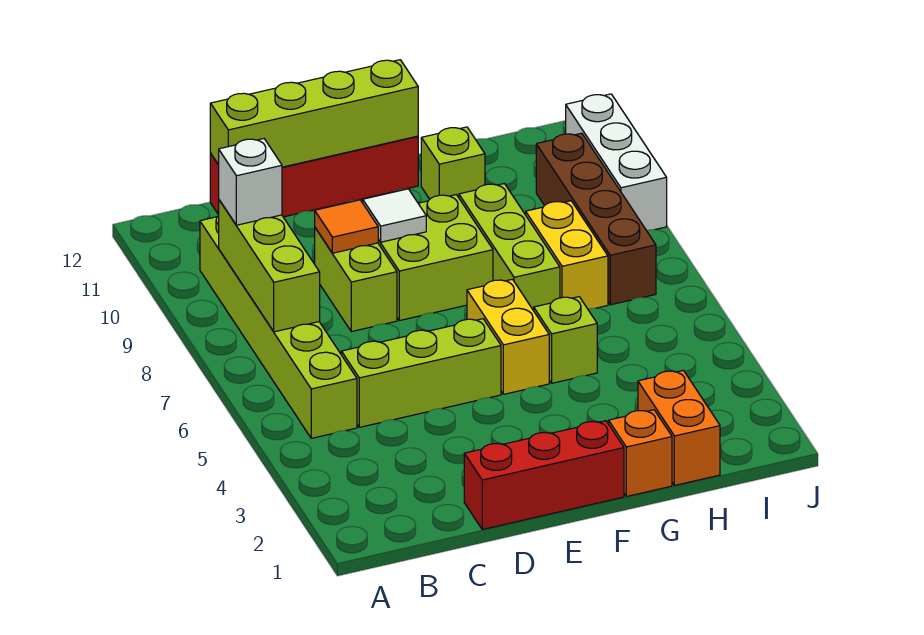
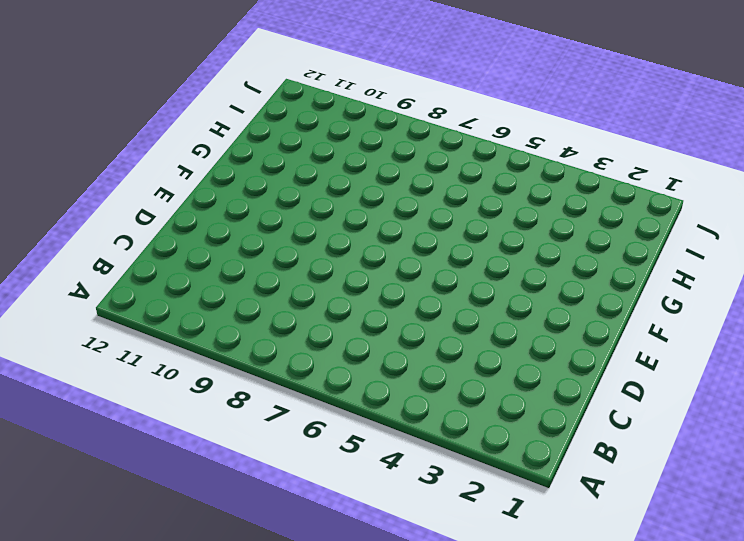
none -> lime 1x6 brick [200,216,357,438]
none -> lime 1x3 brick [341,319,501,427]
none -> red 1x4 brick [210,136,418,217]

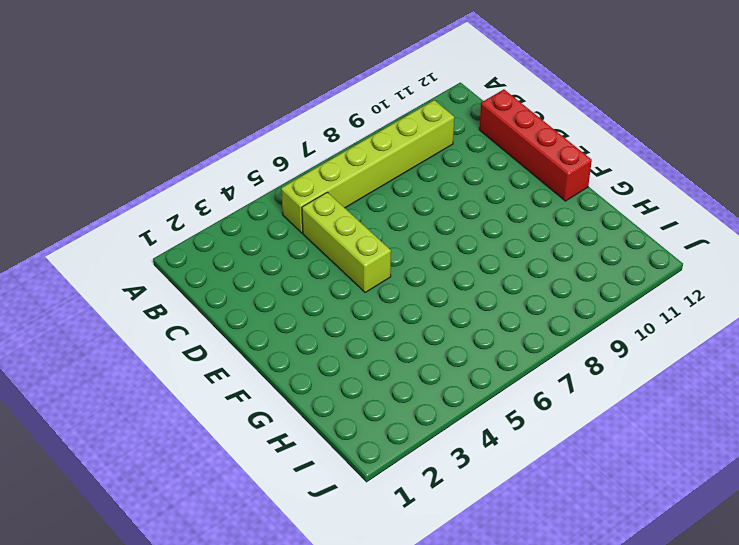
none -> red 1x3 brick [464,421,624,529]
none -> lime 1x2 brick [315,228,397,332]
none -> lime 2x2 brick [378,195,493,321]

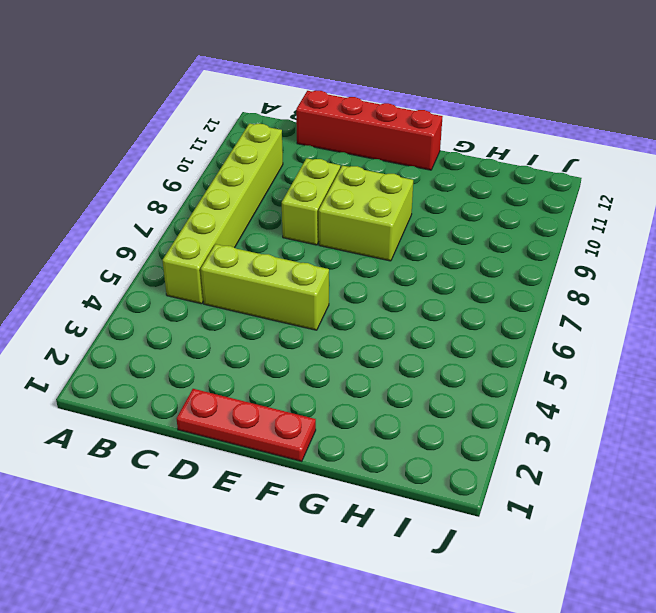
red 1x3 plate [176,389,316,462] -> red 1x3 brick [464,421,624,529]
none -> yellow 1x2 brick [467,279,549,394]
none -> orange 1x1 brick [609,410,672,496]
none -> lime 1x1 brick [534,297,597,383]

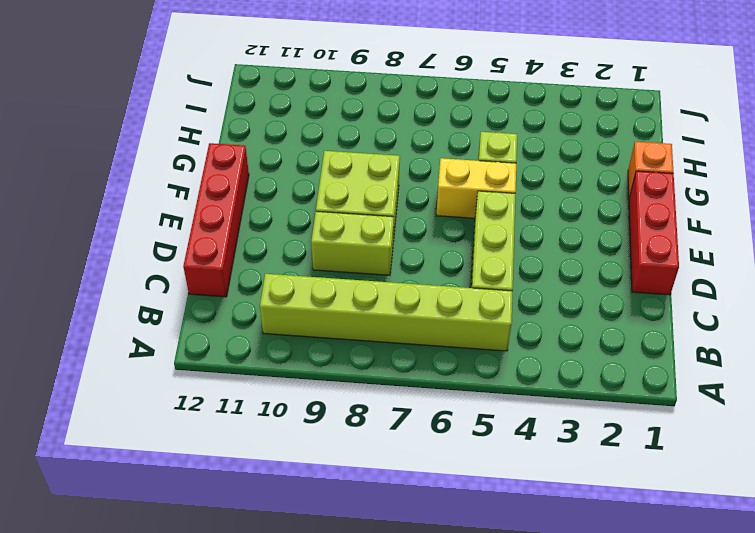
none -> lime 1x3 brick [459,184,560,311]
none -> lime 1x1 brick [421,127,485,199]
none -> orange 1x2 brick [638,370,720,485]

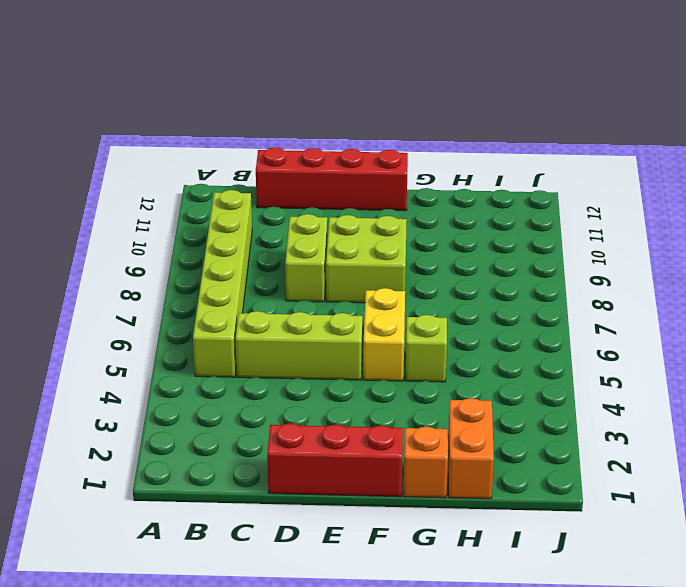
none -> lime 1x3 brick [459,184,560,311]
none -> lime 1x1 brick [421,127,485,199]
none -> yellow 1x2 brick [526,201,608,309]

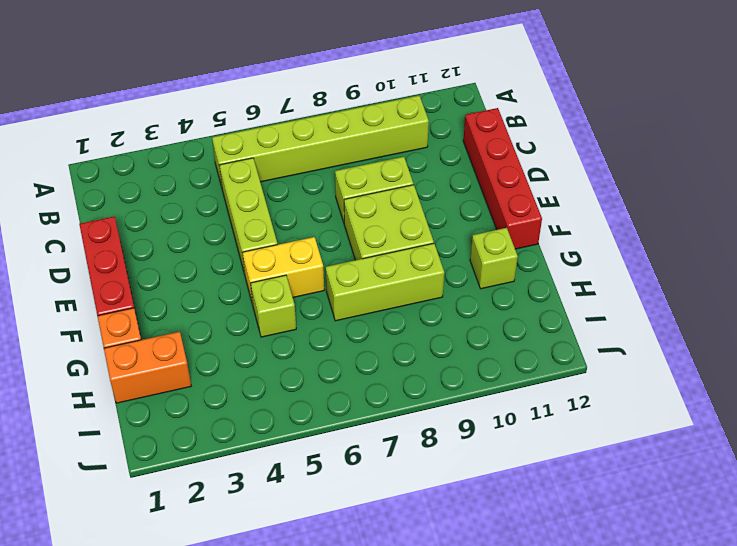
none -> yellow 1x2 brick [526,201,608,309]
none -> brown 1x4 brick [536,133,656,305]
none -> white 1x3 brick [566,94,667,231]

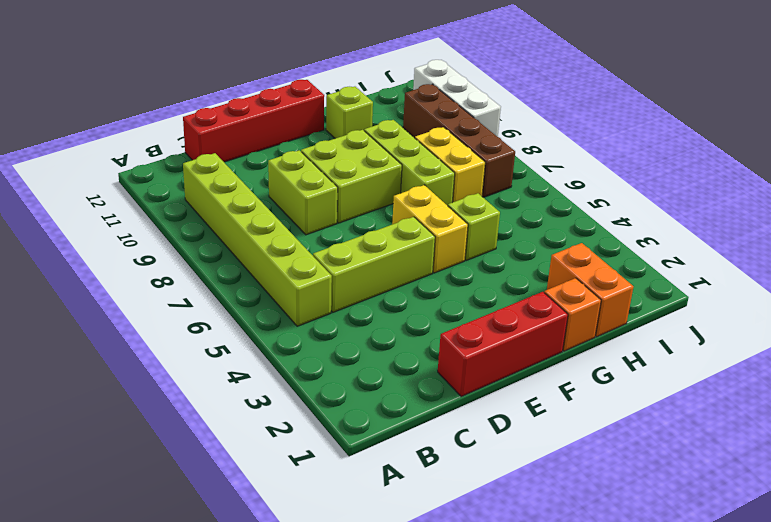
none -> lime 1x3 brick [219,200,320,332]
none -> lime 1x4 brick [210,60,418,167]
none -> orange 1x1 tile [315,200,378,253]

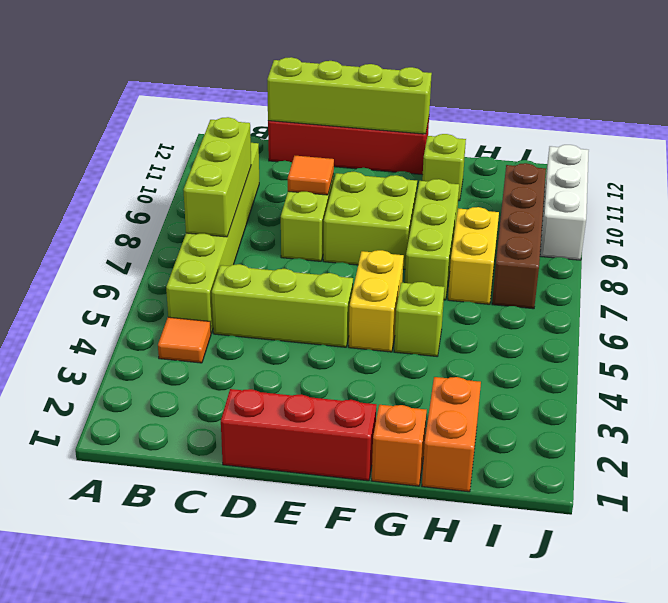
orange 1x1 tile [158,317,211,363] -> none
none -> white 1x1 tile [363,189,426,242]
none -> white 1x1 brick [219,139,282,225]

